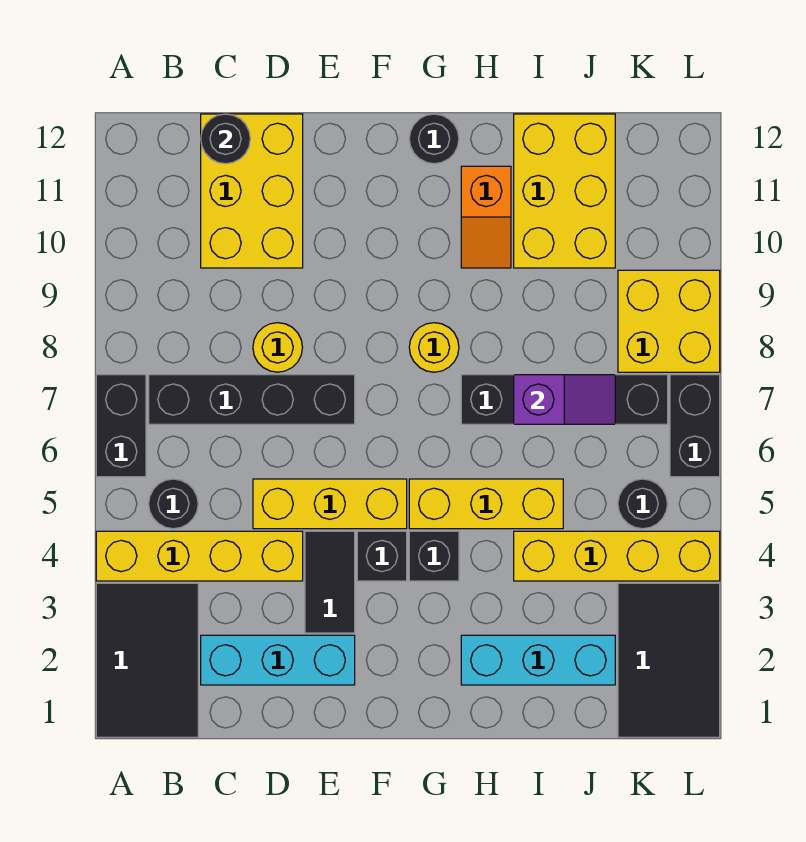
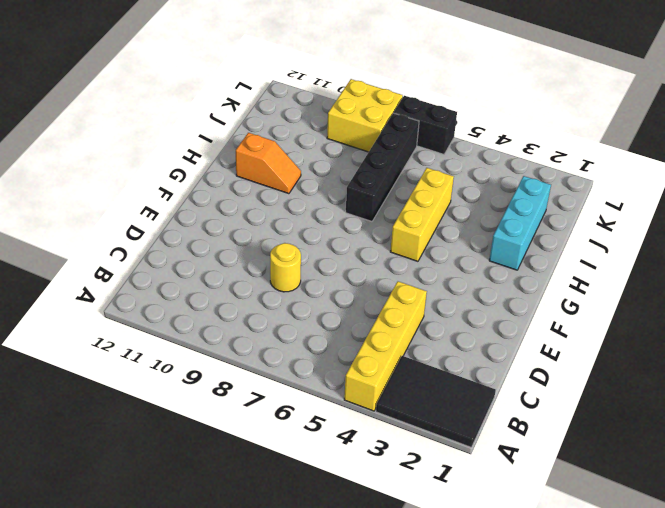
none -> black 1x2 brick [96,375,146,477]
none -> black 1x1 round brick [149,479,198,529]
none -> black 1x4 brick [149,375,355,424]

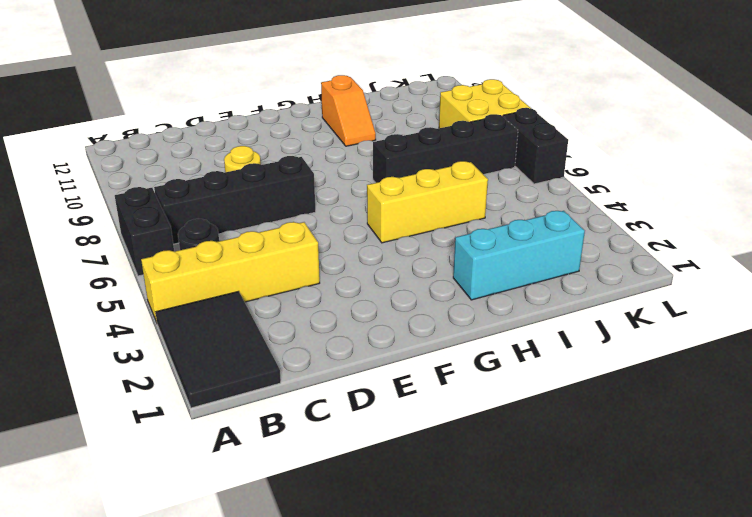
none -> cyan 1x3 brick [201,635,355,685]
none -> yellow 2x3 brick [201,114,303,268]
none -> yellow 1x3 brick [253,479,407,529]

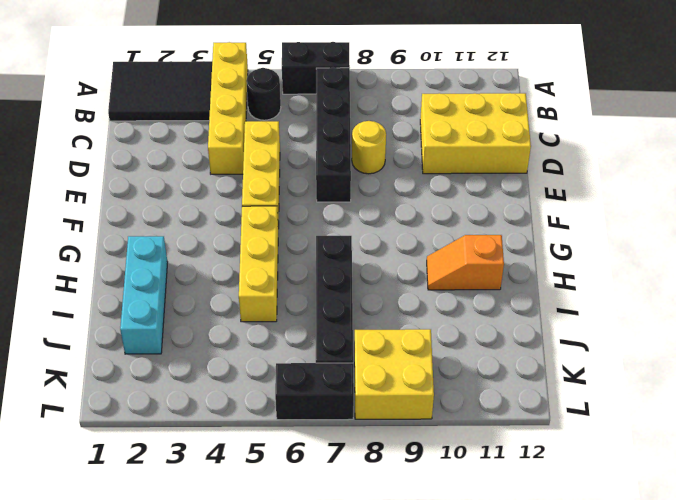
none -> cyan 1x3 brick [201,635,355,685]
none -> black 1x2 tile [305,531,355,633]
none -> black 1x1 brick [357,531,407,581]

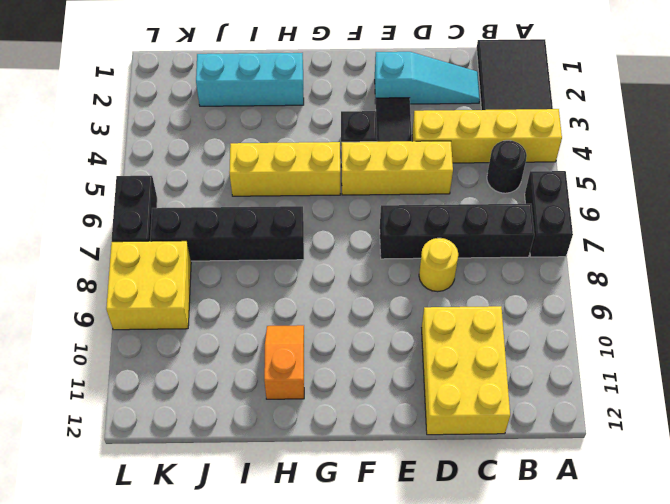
cyan 1x3 slope [375,52,480,104] -> cyan 1x3 brick [201,635,355,685]
none -> black 1x1 brick [409,531,459,581]
none -> yellow 1x1 round brick [409,323,459,372]
none -> black 1x1 round brick [409,114,459,164]

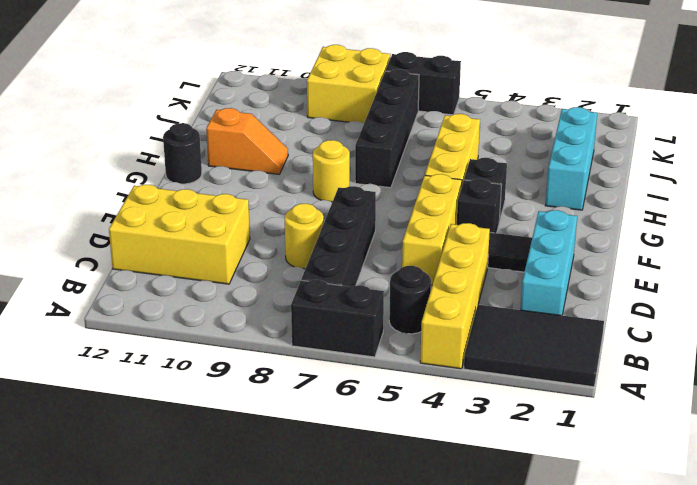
none -> yellow 1x4 brick [514,531,720,581]
none -> yellow 2x3 brick [514,114,615,268]
none -> black 2x3 tile [618,583,720,737]

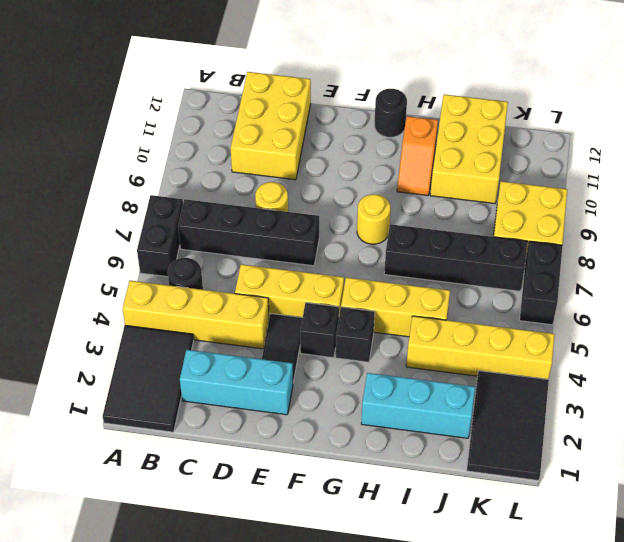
none -> black 1x1 round brick [618,479,667,529]
none -> black 1x1 round brick [201,114,250,164]
none -> purple 1x2 slope [514,375,615,424]

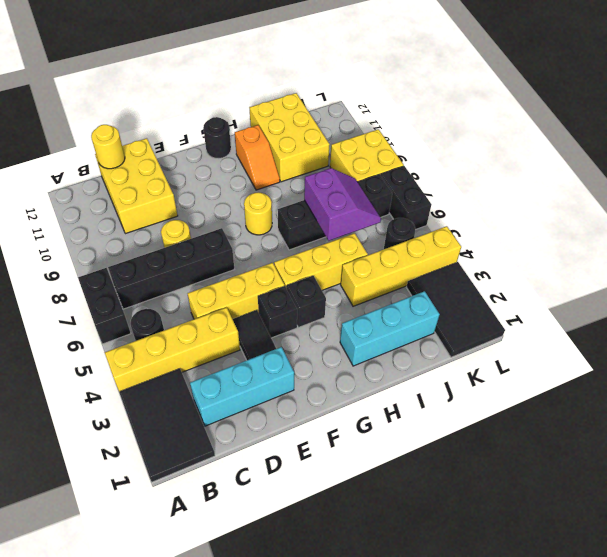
yellow 1x1 round brick [91,125,125,169] -> black 1x1 round brick [201,114,250,164]
purple 2x2 slope [304,168,381,241] -> purple 1x2 slope [514,375,615,424]

